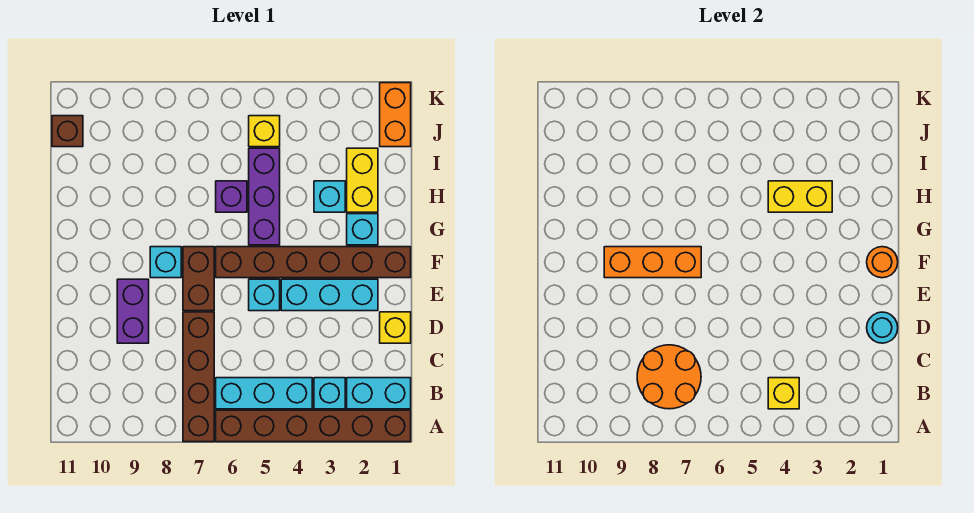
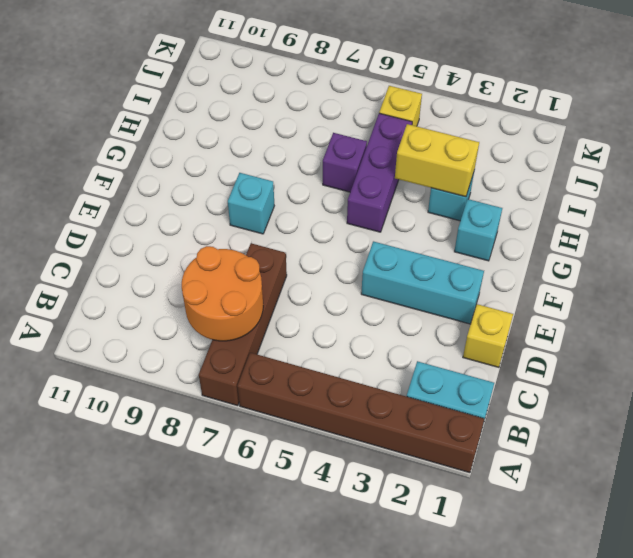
none -> cyan 1x1 brick [314,378,345,409]
none -> cyan 1x3 brick [216,378,312,409]
none -> purple 1x2 brick [117,279,149,343]

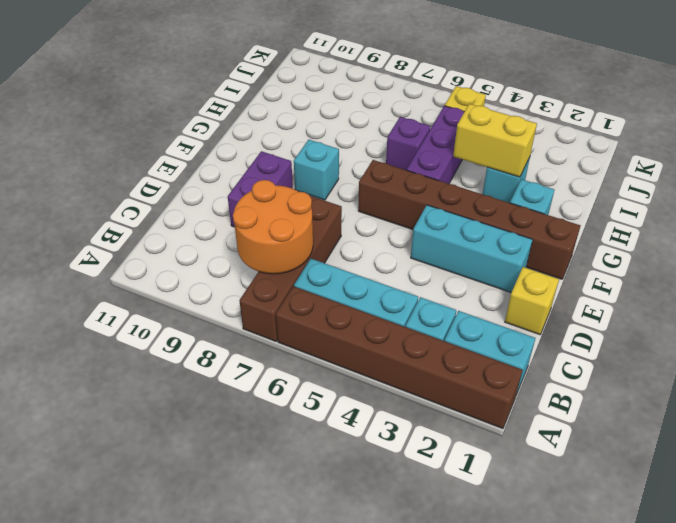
none -> cyan 1x1 brick [249,279,280,311]
none -> brown 1x2 brick [183,247,214,311]
none -> yellow 1x2 brick [347,148,378,212]

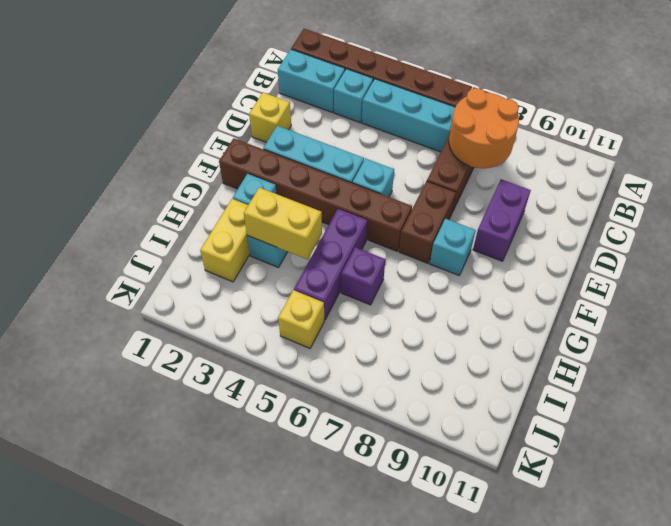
none -> orange 1x2 brick [380,83,411,147]
none -> brown 1x1 brick [52,116,83,147]
none -> yellow 1x1 brick [768,378,799,409]

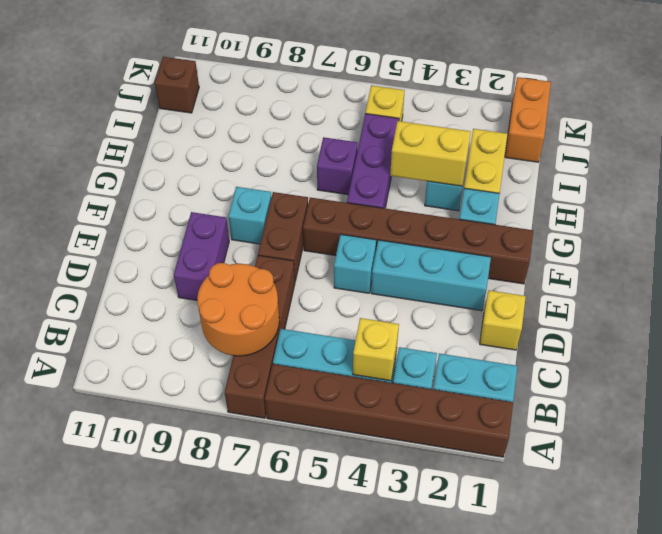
none -> cyan 1x1 round brick [867,312,898,343]
none -> orange 1x1 round brick [867,247,898,278]
none -> orange 1x3 brick [604,247,701,278]

